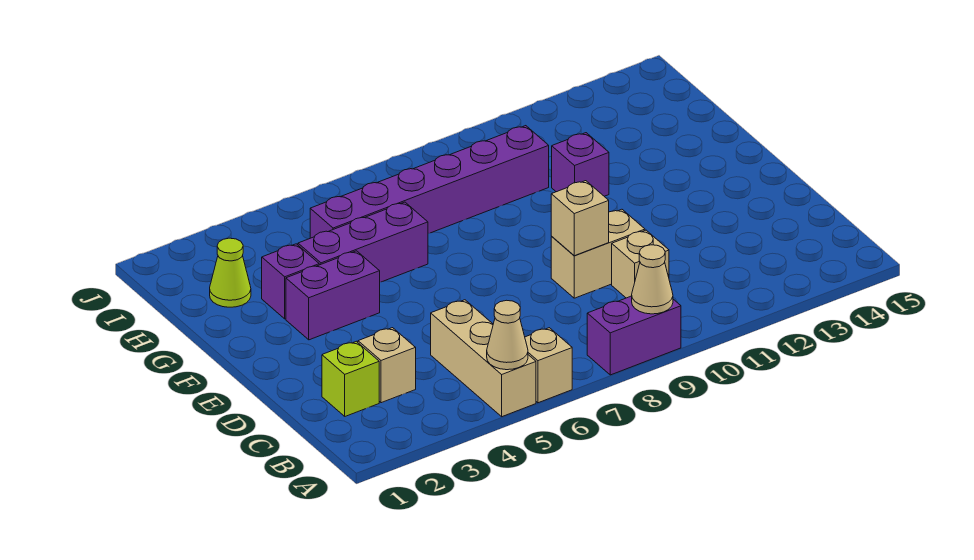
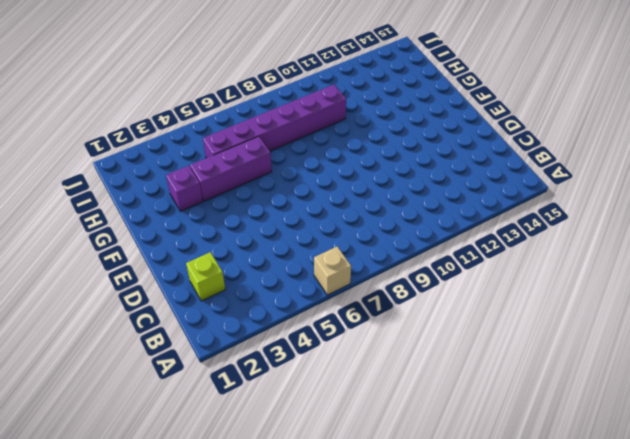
none -> tan 1x3 brick [431,300,536,417]
none -> purple 1x2 brick [587,296,681,375]
none -> tan 1x1 brick [358,328,416,403]

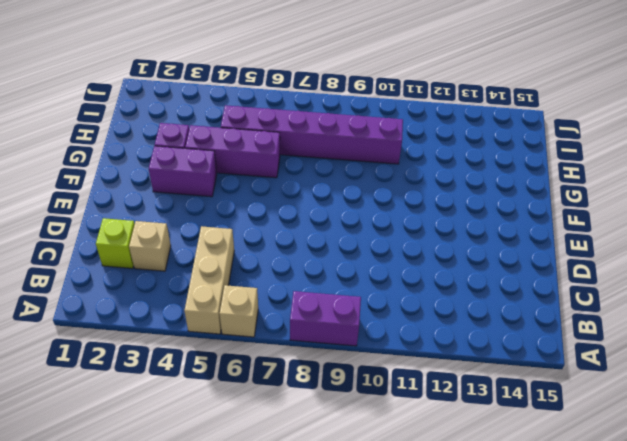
none -> tan 1x1 brick [612,230,669,298]
none -> tan 1x2 brick [551,209,645,298]
none -> purple 1x1 brick [552,133,609,196]

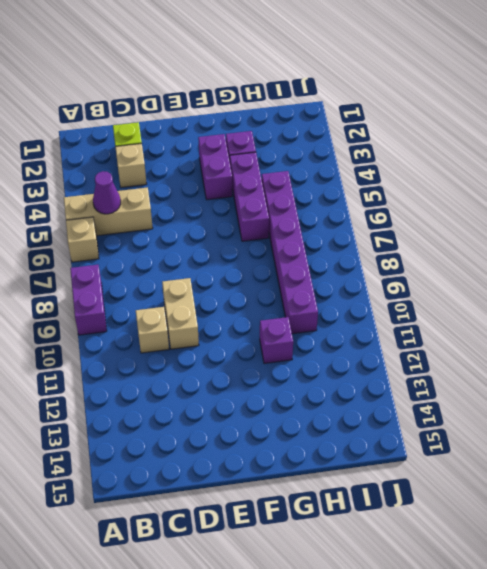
purple 1x1 cone [93,171,121,214] -> none
none -> lime 1x1 cone [210,238,251,307]
none -> tan 1x1 cone [487,300,528,370]
none -> tan 1x1 cone [632,245,673,314]

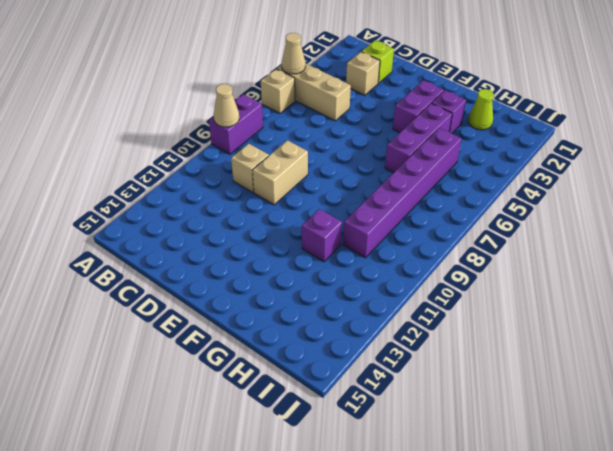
none -> tan 1x1 brick [551,181,609,256]

